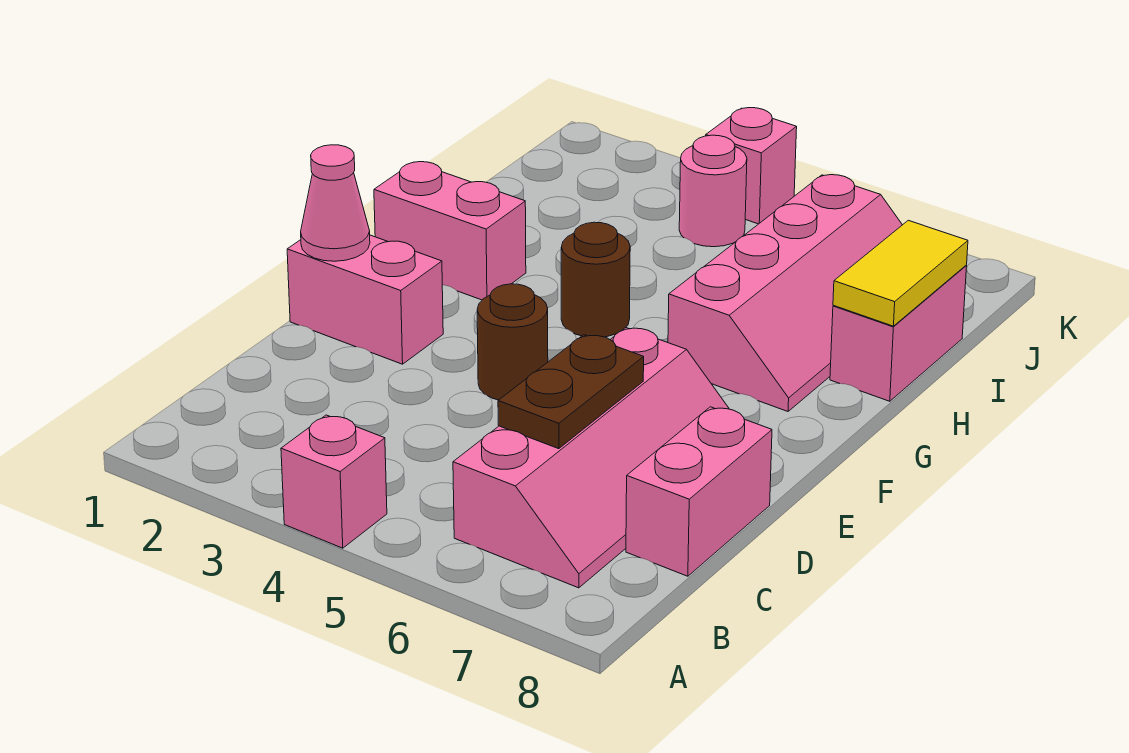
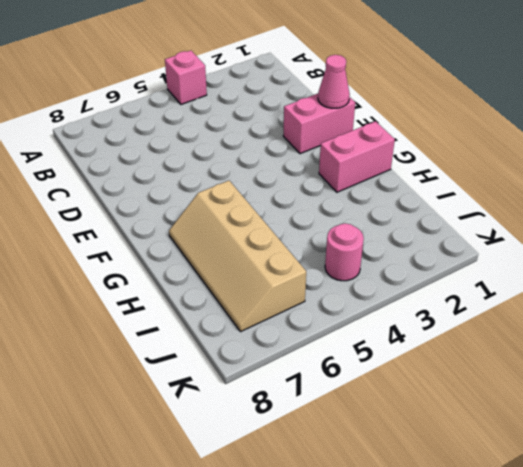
tan 2x4 slope [169,181,306,332] -> pink 2x4 slope [668,175,902,411]
none -> pink 2x4 slope [453,328,729,588]
none -> pink 1x2 brick [626,407,772,576]
none -> brown 1x1 round brick [477,284,548,400]

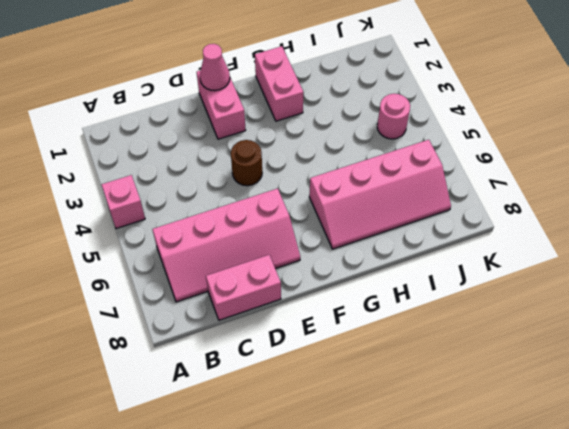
none -> brown 1x1 round brick [561,222,630,337]
none -> pink 1x2 brick [830,266,967,401]
none -> pink 1x1 brick [706,108,797,224]

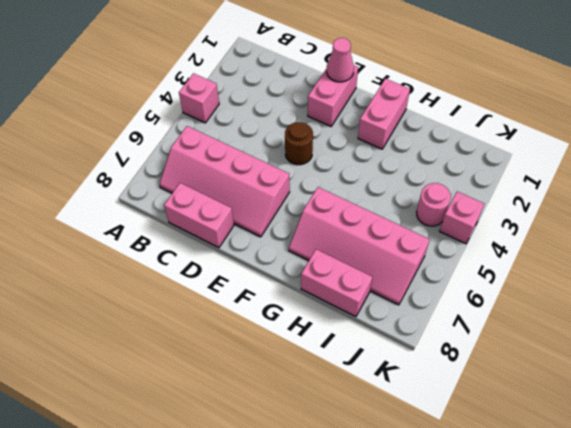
none -> brown 1x1 round brick [561,222,630,337]
none -> brown 1x2 plate [498,335,644,449]
none -> yellow 1x2 tile [833,220,968,326]

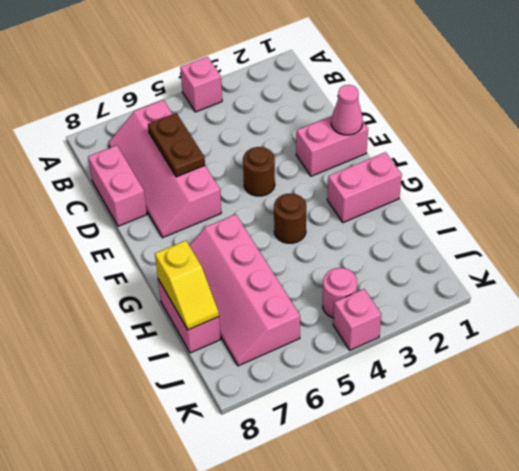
yellow 1x2 slope [155,241,219,330] -> yellow 1x2 tile [833,220,968,326]

